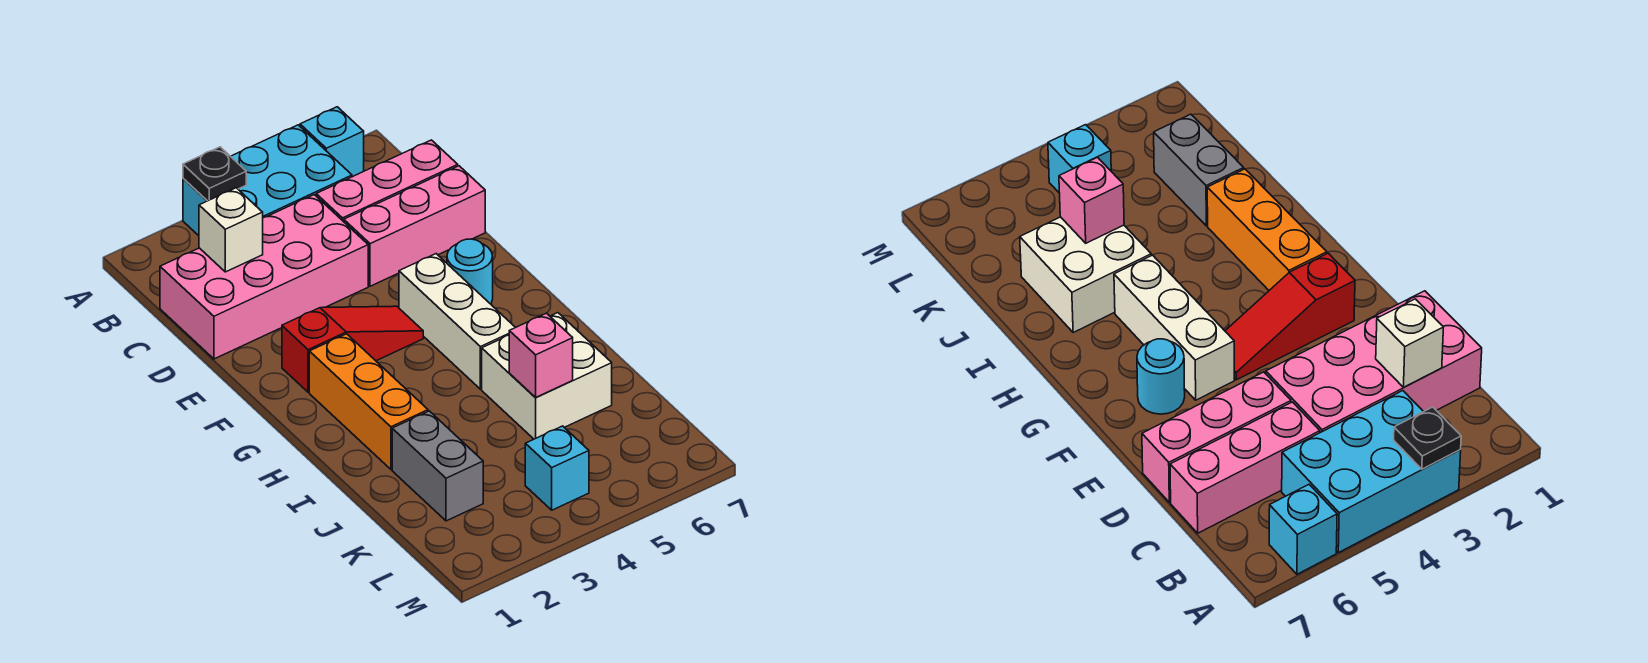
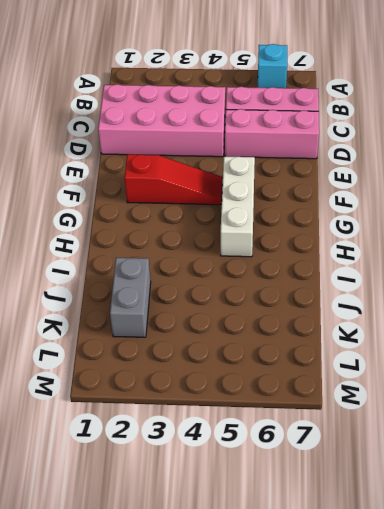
none -> cyan 2x3 brick [183,125,352,236]
none -> cyan 1x1 round brick [447,239,493,304]
none -> orange 1x3 brick [309,334,428,469]

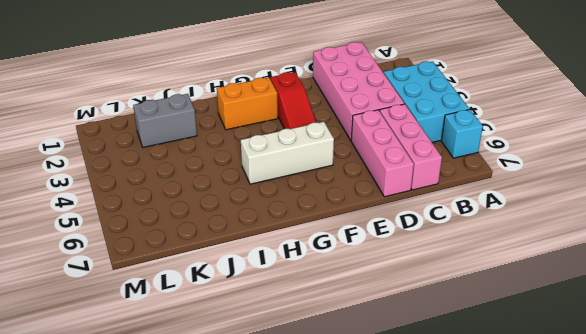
orange 1x2 brick [217,77,278,130] -> orange 1x3 brick [309,334,428,469]
none -> cyan 1x1 round brick [447,239,493,304]
none -> white 2x2 brick [482,313,612,439]
none -> cyan 1x1 brick [525,426,589,510]

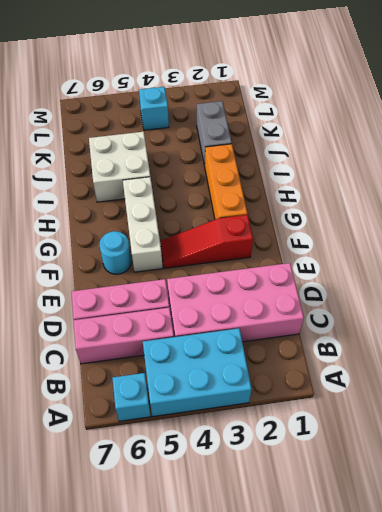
none -> black 1x1 plate [183,147,246,201]
none -> white 1x1 brick [199,188,263,272]
none -> pink 1x1 brick [509,313,573,398]

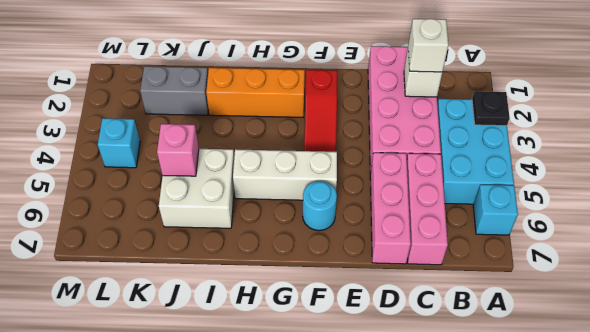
white 1x1 brick [408,19,448,72] -> none

